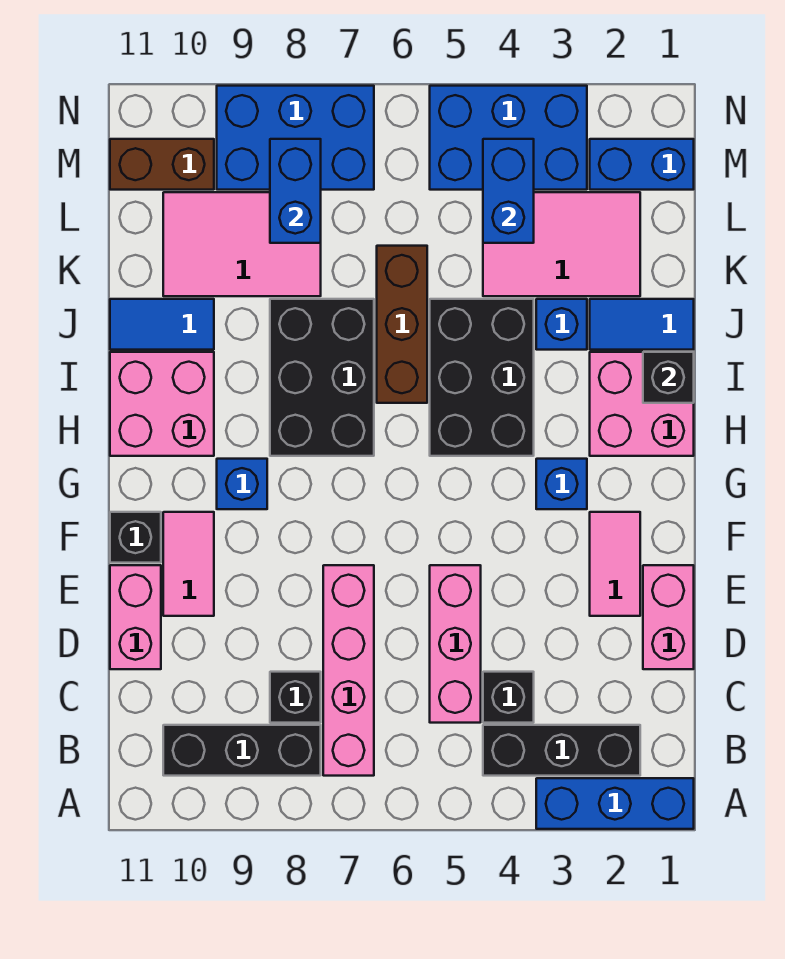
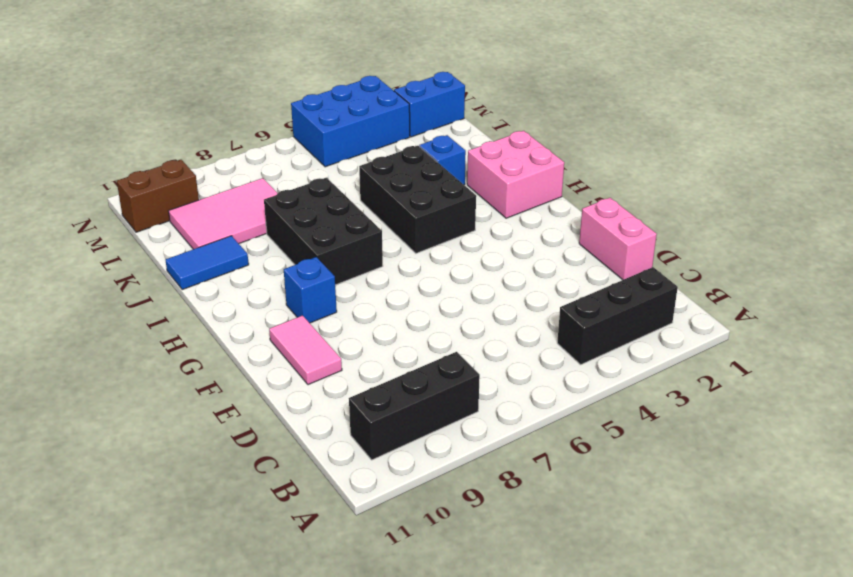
none -> blue 1x3 brick [536,778,694,829]
none -> pink 1x4 brick [323,565,374,776]
none -> black 1x1 brick [483,672,534,723]
none -> pink 1x3 brick [430,565,481,723]

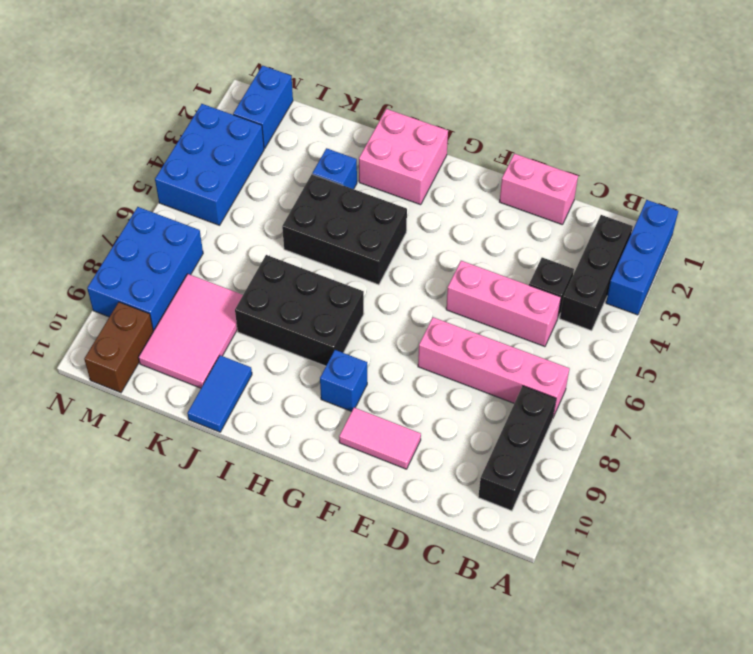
none -> black 1x1 brick [270,672,321,723]
none -> pink 1x2 brick [110,565,161,669]
none -> pink 1x2 tile [590,512,640,616]
none -> black 1x1 brick [110,512,161,563]

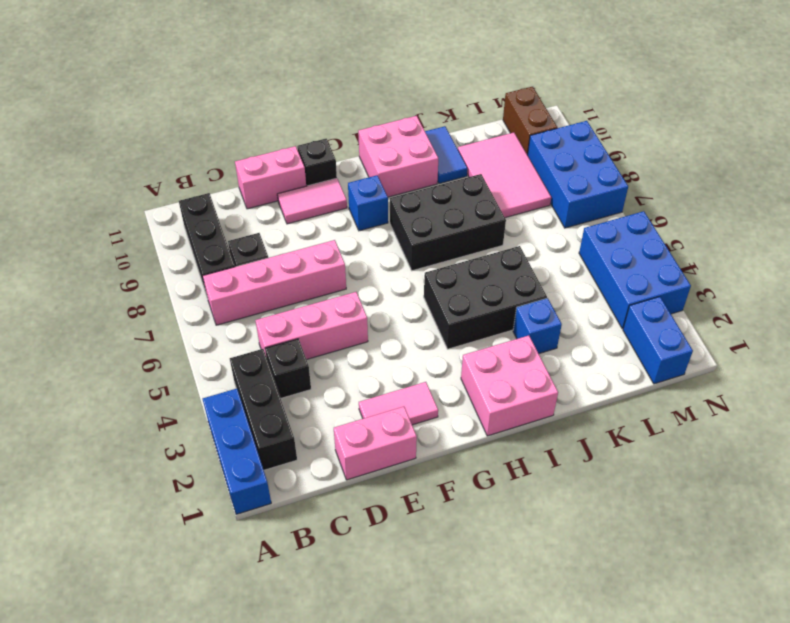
none -> blue 1x1 brick [536,459,587,509]
none -> brown 1x3 brick [377,246,427,403]
none -> blue 1x2 tile [590,299,694,350]
none -> pink 2x3 tile [483,192,640,296]

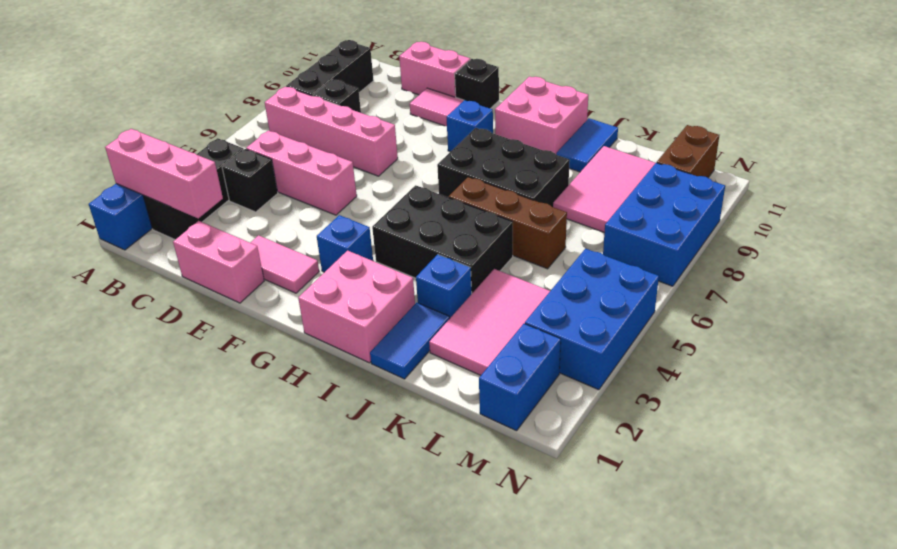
pink 1x3 brick [105,129,223,218] -> none
none -> black 1x1 brick [643,352,694,403]
none -> blue 1x2 brick [483,139,534,243]
none -> blue 1x2 brick [270,139,321,243]

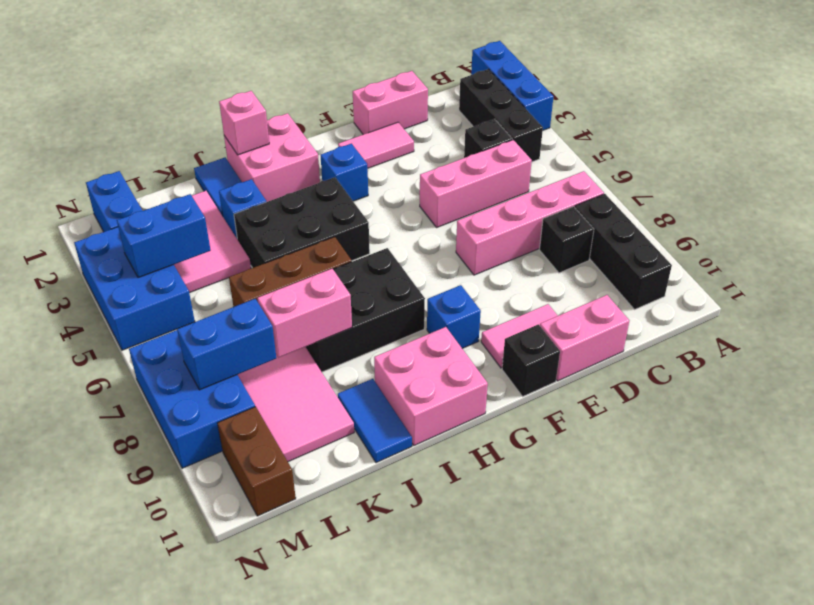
pink 1x1 brick [219,91,269,155] -> black 1x1 brick [643,352,694,403]
pink 1x2 brick [257,269,352,358] -> none

